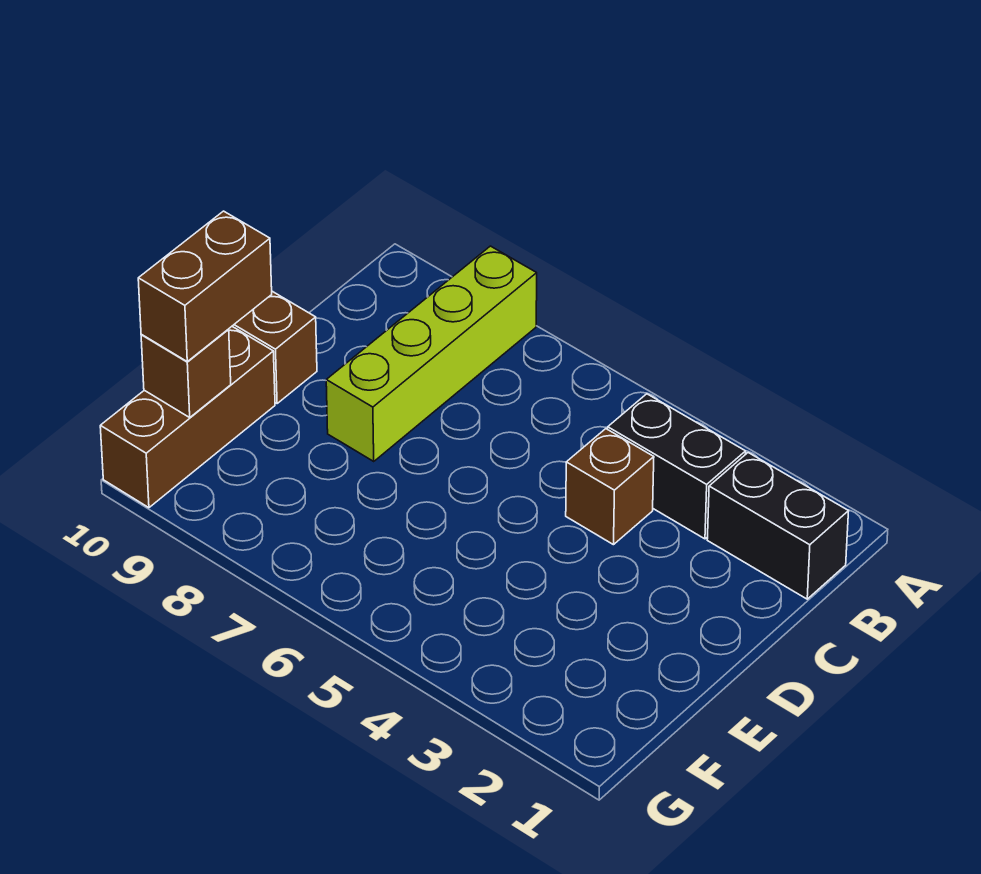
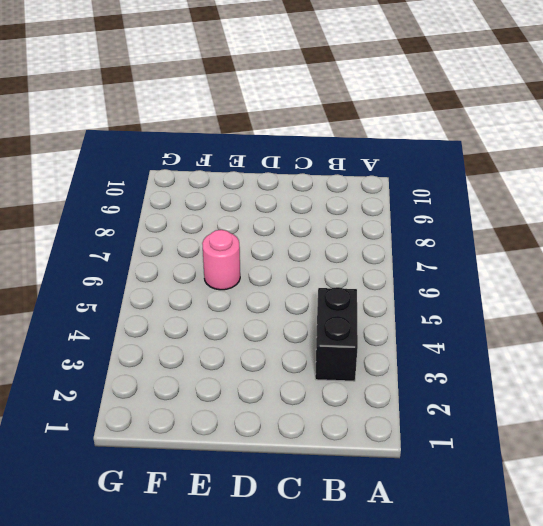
pink 1x1 round brick [202,230,240,290] -> none
none -> lime 1x4 brick [326,246,537,461]
none -> black 1x2 brick [707,453,849,599]

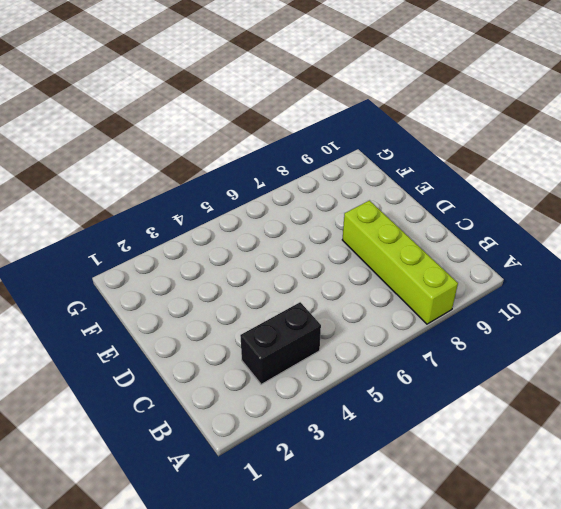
none -> black 1x2 brick [707,453,849,599]
none -> brown 1x1 brick [566,429,654,545]

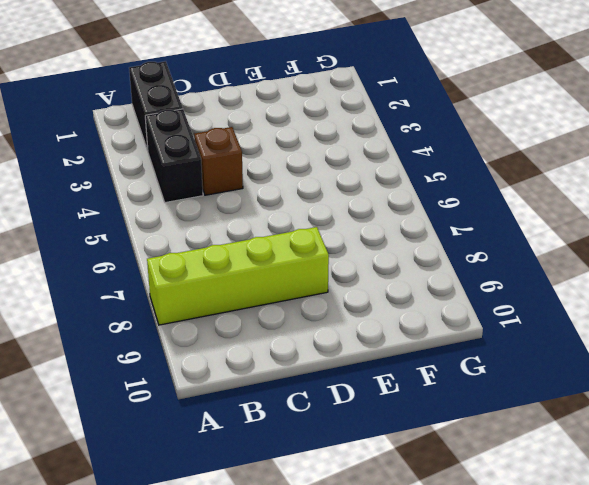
none -> brown 1x1 brick [232,291,317,403]
none -> brown 1x3 brick [100,327,275,508]

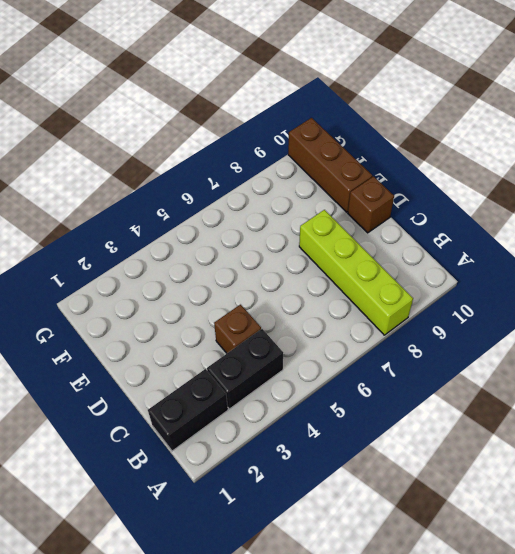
none -> brown 1x1 brick [141,330,231,417]
none -> brown 1x2 brick [138,211,272,361]

